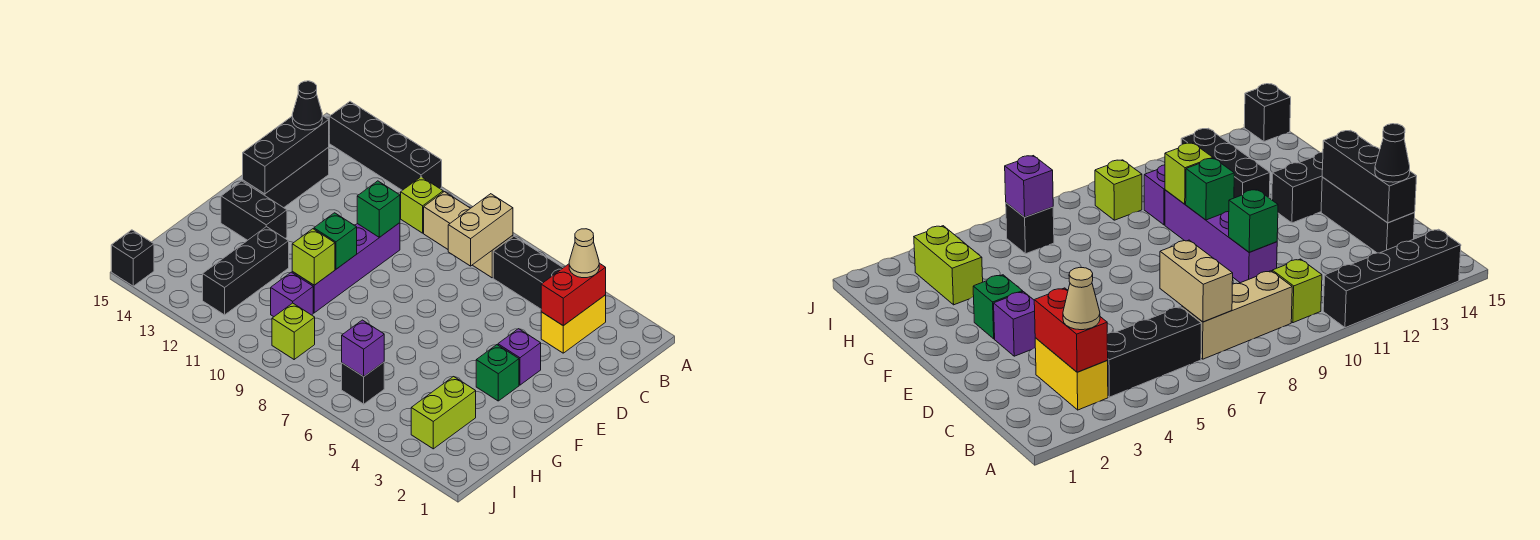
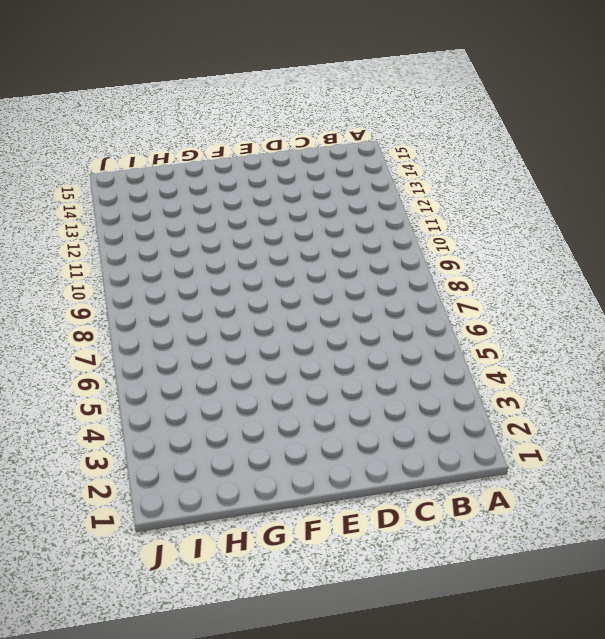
none -> black 1x4 brick [329,101,442,190]
none -> yellow 1x2 brick [541,295,606,353]
none -> black 1x3 brick [493,236,563,309]

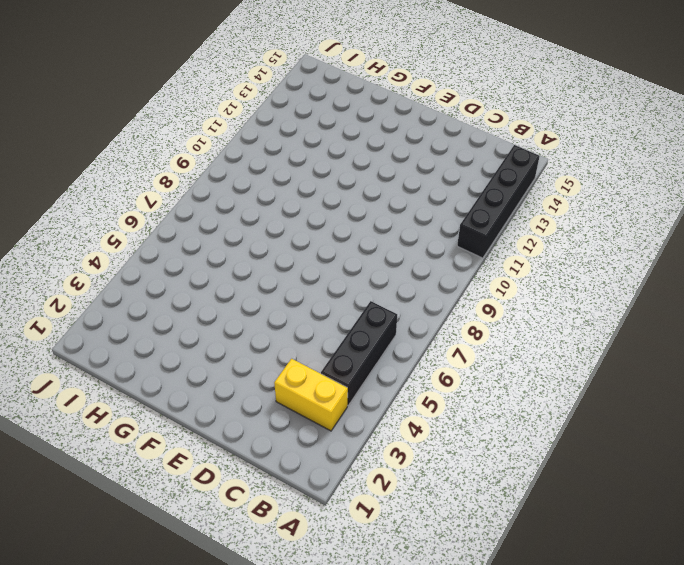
none -> tan 1x3 brick [424,192,513,278]
none -> lime 1x1 brick [401,177,443,233]
none -> black 1x3 brick [243,147,329,208]

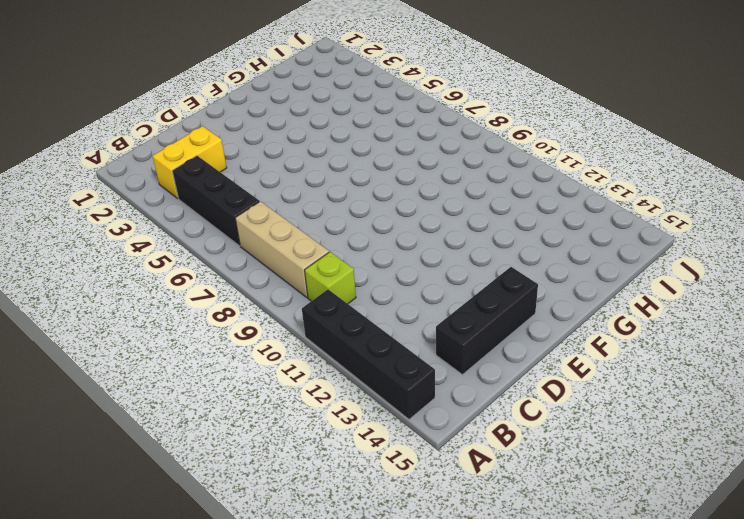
none -> purple 1x4 brick [292,223,400,313]
none -> purple 1x1 brick [498,329,541,385]
none -> green 1x1 brick [476,345,519,401]

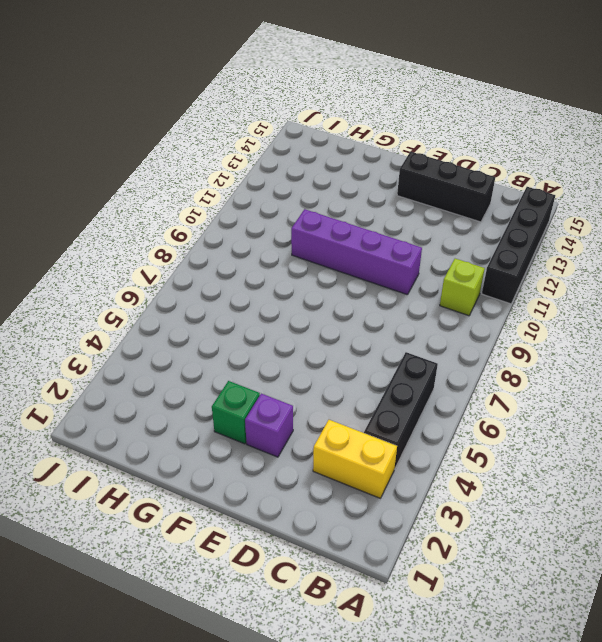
none -> tan 1x3 brick [424,192,513,278]
none -> black 1x2 brick [221,181,287,240]
none -> black 1x3 brick [203,227,289,315]

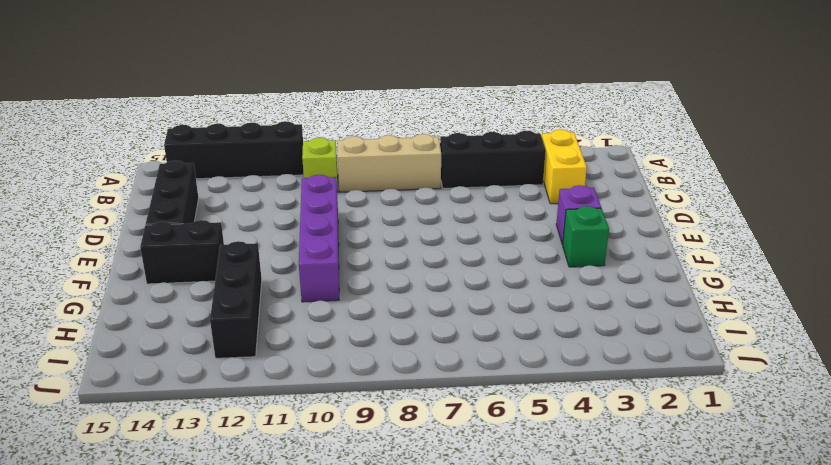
none -> lime 1x2 brick [411,377,476,449]
none -> purple 1x1 brick [271,272,313,317]
none -> black 1x1 brick [342,362,384,404]

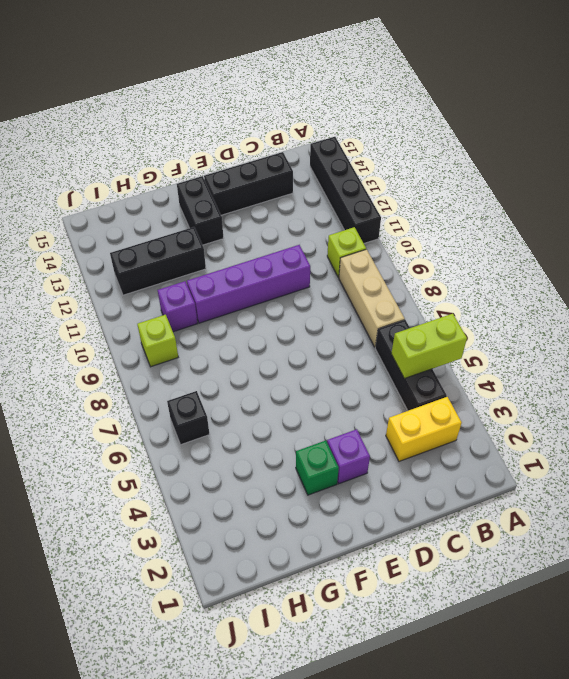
lime 1x2 brick [391,314,467,379] -> lime 1x2 brick moved to [411,377,476,449]
none -> black 1x1 brick [111,230,154,286]
none -> red 1x2 brick [541,263,606,326]
none -> tan 1x2 brick [448,194,513,266]

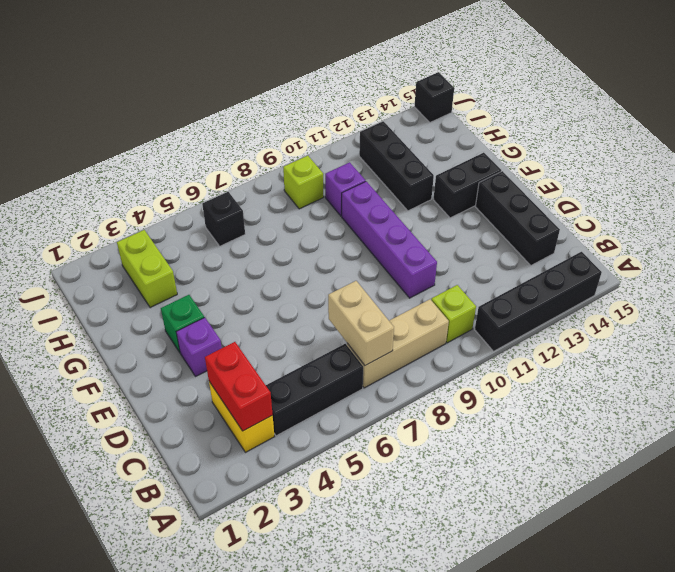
none -> black 1x3 brick [243,115,329,194]
none -> green 1x1 brick [357,181,400,237]
none -> green 1x1 brick [314,213,357,269]

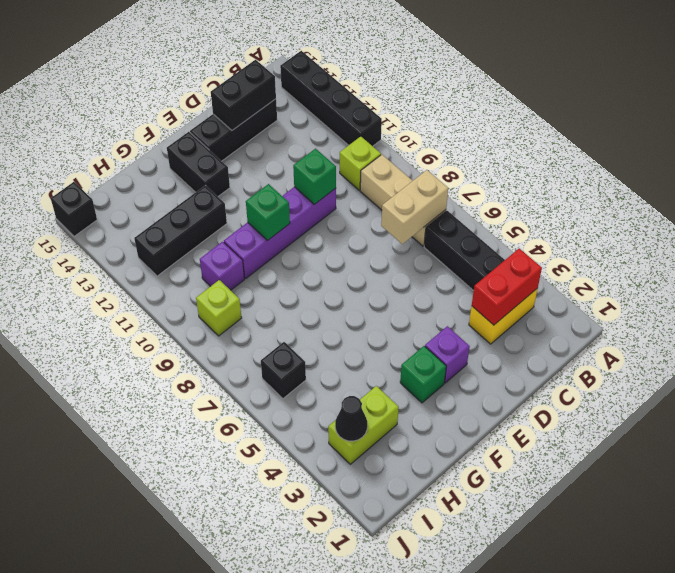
black 1x2 brick [211,60,276,130] -> black 1x3 brick [243,115,329,194]
black 1x1 cone [335,396,367,441] -> black 1x1 cone moved to [292,81,322,130]
none -> lime 1x1 brick [292,229,335,285]
none -> purple 1x1 brick [342,320,384,377]
none -> tan 1x1 cone [569,229,599,278]

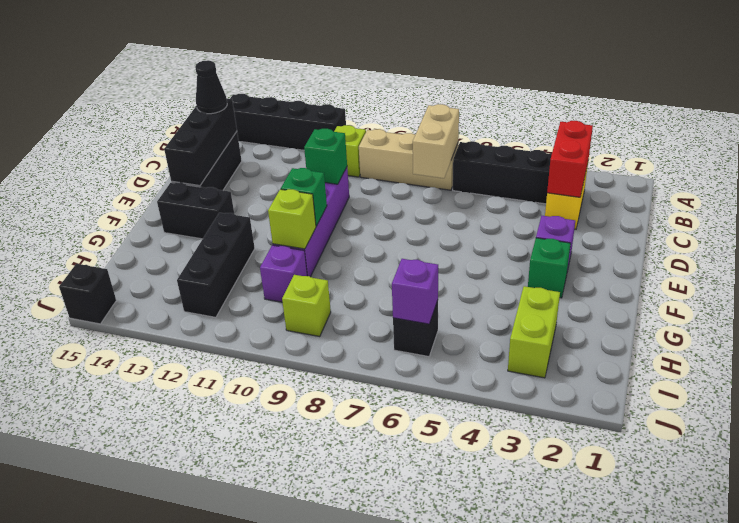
none -> tan 1x1 cone [569,229,599,278]

